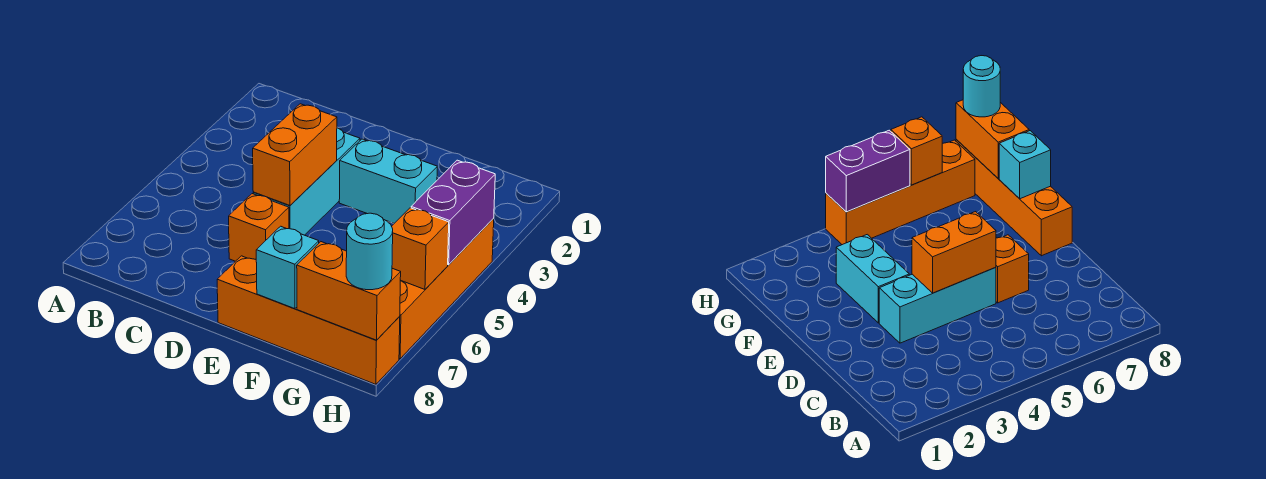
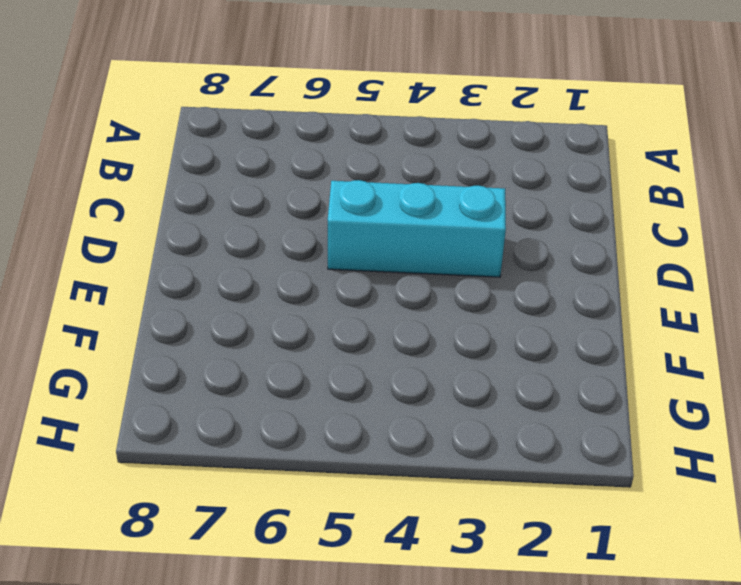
none -> orange 1x1 brick [229,194,289,261]
none -> cyan 1x2 brick [339,139,437,223]

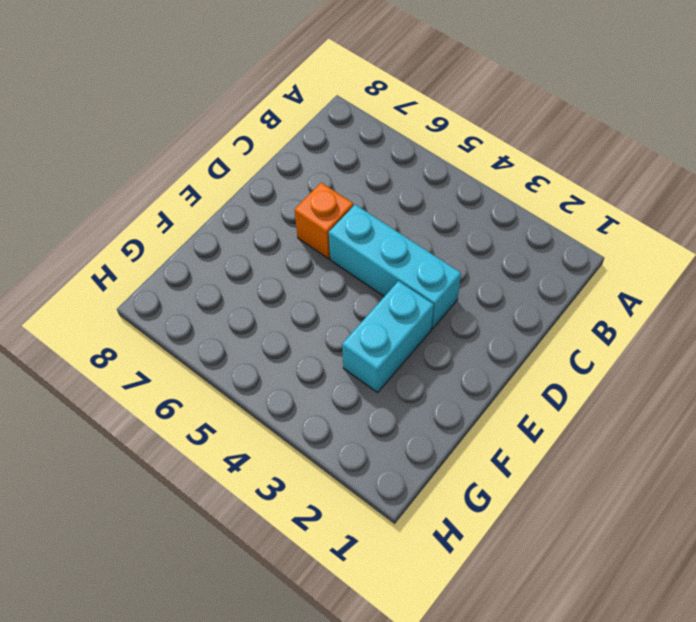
none -> orange 1x4 brick [217,256,400,384]
none -> orange 1x4 brick [399,219,494,359]

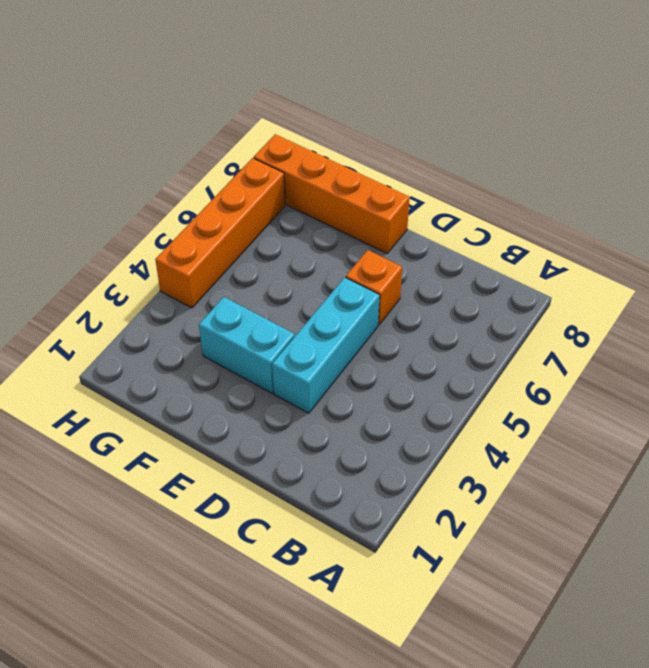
none -> orange 1x2 brick [253,104,337,205]
none -> cyan 1x1 brick [256,226,319,309]

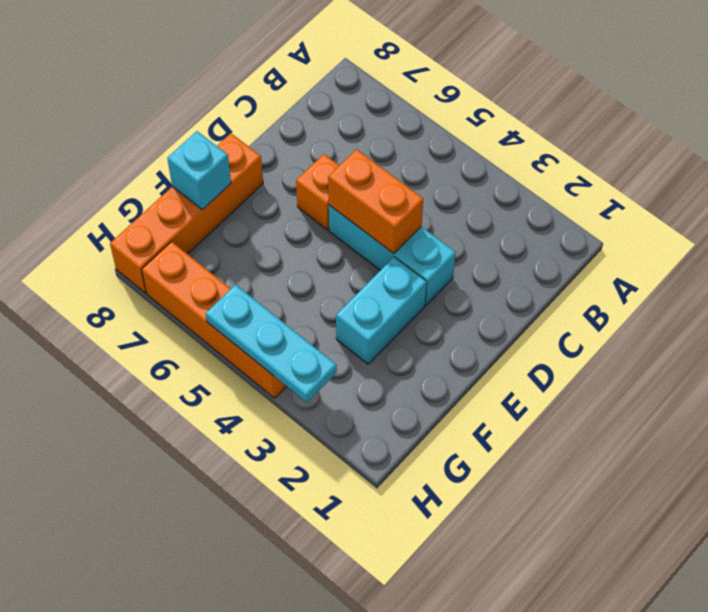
cyan 1x3 plate [206,285,337,402] -> purple 1x2 brick [411,160,495,265]
none -> orange 1x2 brick [297,242,401,340]
none -> orange 1x1 brick [392,208,449,289]

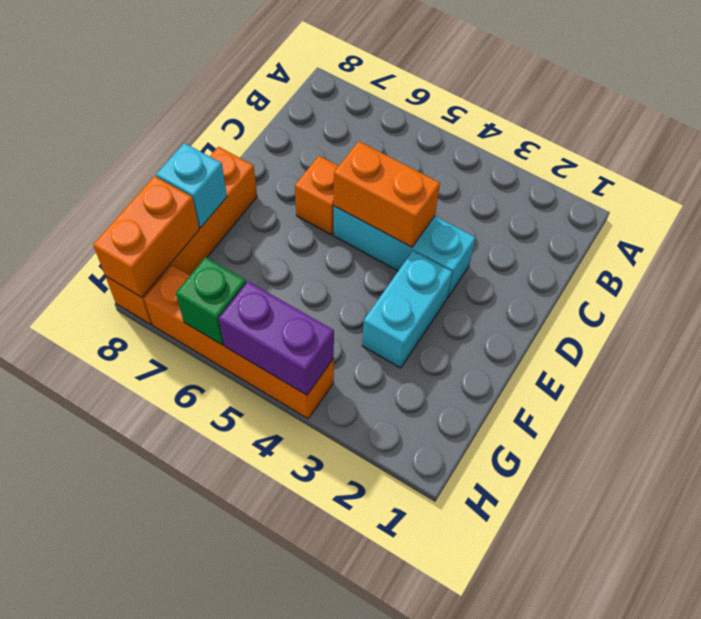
green 1x1 brick [176,257,246,345] -> orange 1x1 brick [392,208,449,289]
none -> cyan 1x1 round brick [346,213,393,290]

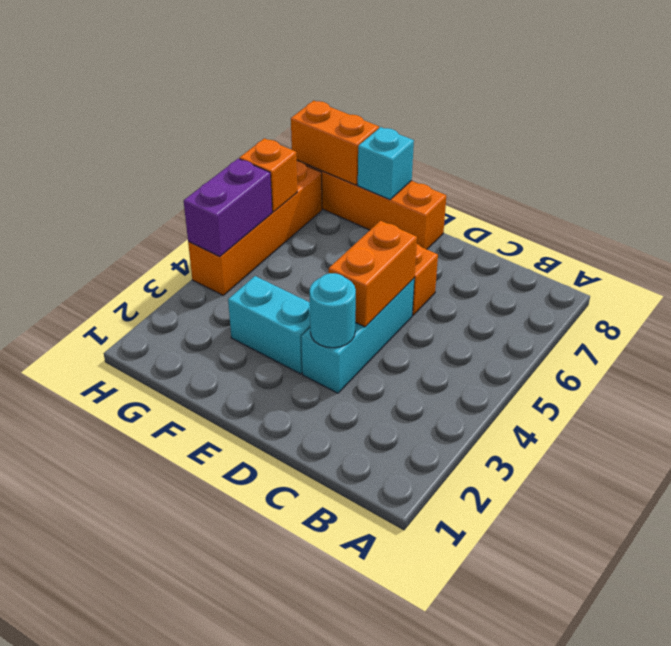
cyan 1x1 round brick [310,273,356,348] -> cyan 1x1 round brick moved to [346,213,393,290]

